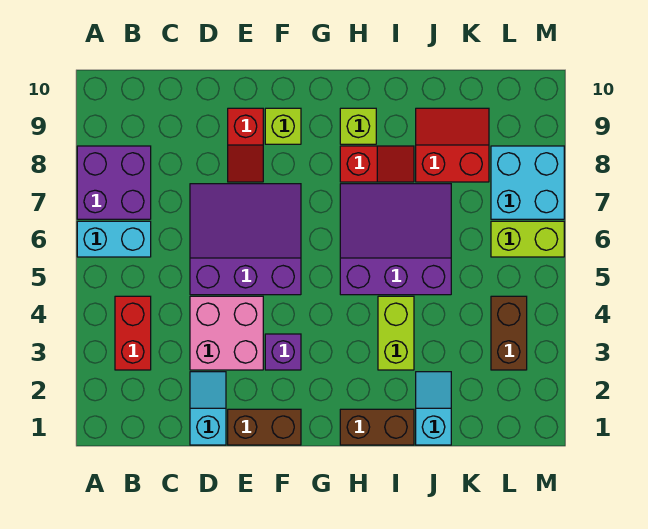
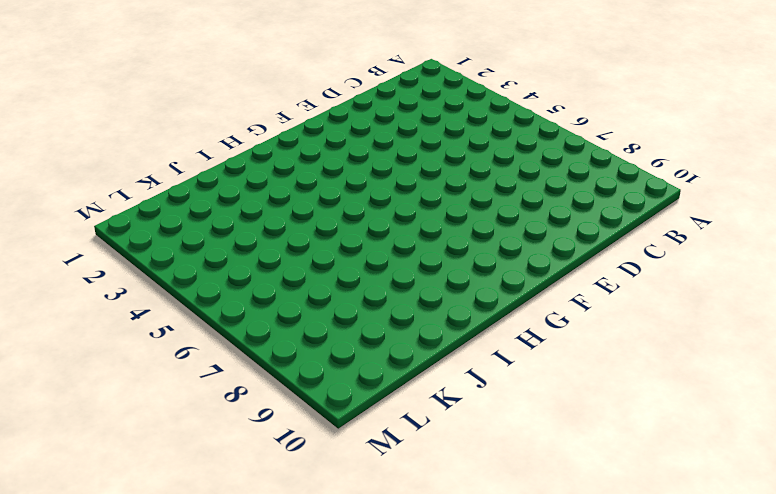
none -> cyan 1x2 brick [77,221,151,257]
none -> purple 2x2 brick [77,146,151,219]
none -> red 1x2 brick [115,296,151,370]

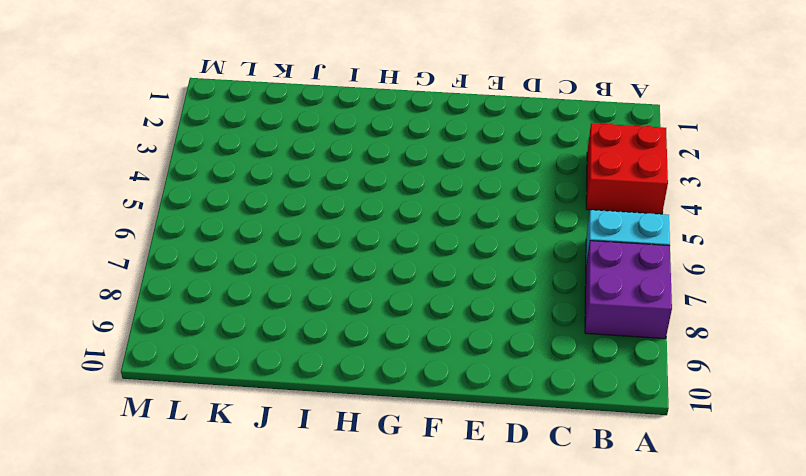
red 2x2 brick [586,123,668,214] -> red 1x2 brick [115,296,151,370]
none -> cyan 1x2 slope [190,372,226,445]
none -> pink 2x2 brick [190,296,263,370]
none -> purple 3x3 slope [190,184,301,295]

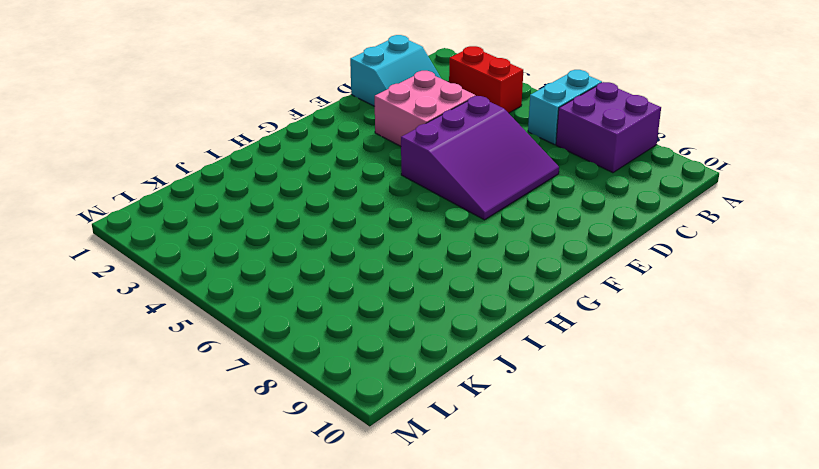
cyan 2x2 slope [350,35,441,106] -> cyan 1x2 slope [190,372,226,445]
none -> brown 1x2 brick [228,409,301,445]
none -> red 1x2 slope [228,108,263,182]
none -> purple 1x1 brick [265,334,301,370]

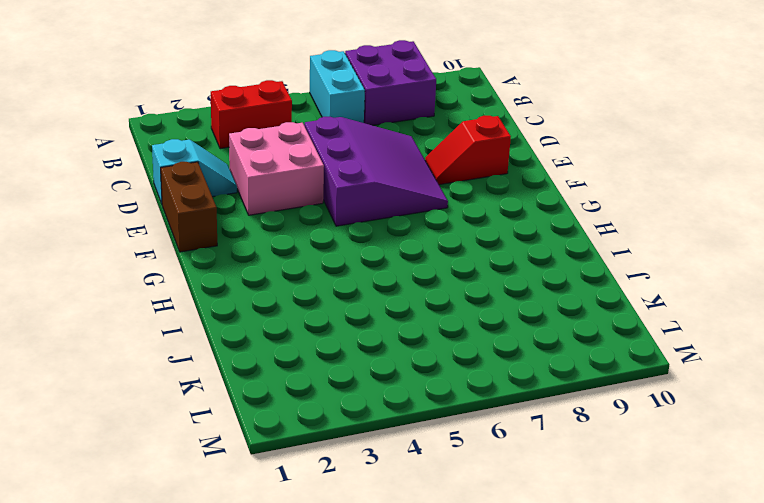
none -> purple 1x1 brick [265,334,301,370]
none -> lime 1x1 brick [265,108,301,144]
none -> brown 1x2 brick [340,409,414,445]

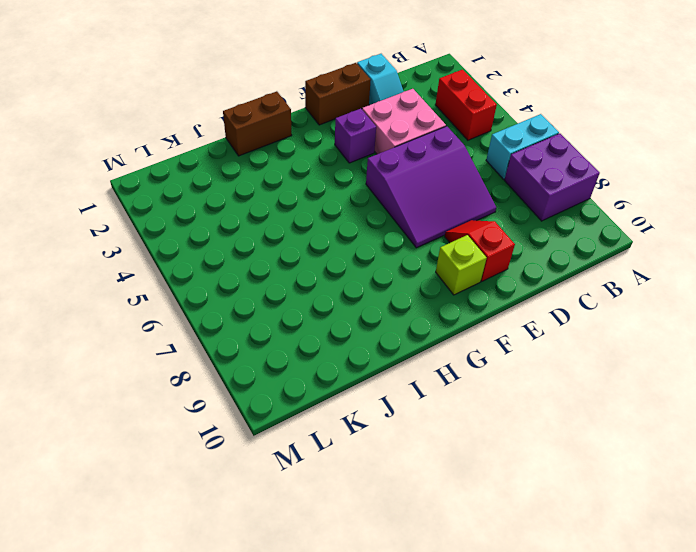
none -> purple 3x3 slope [340,184,451,295]
none -> red 1x2 slope [340,146,414,182]
none -> lime 1x1 brick [340,108,376,144]

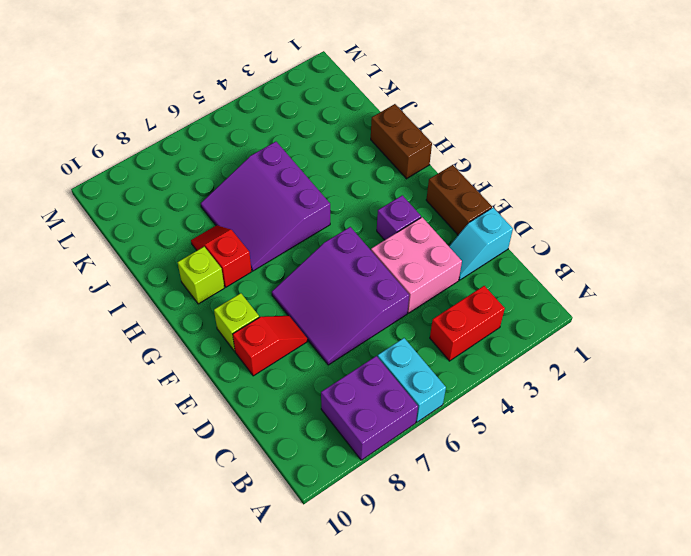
none -> lime 1x2 brick [378,296,414,370]
none -> cyan 1x2 slope [416,372,451,445]
none -> red 2x2 slope [416,108,489,182]

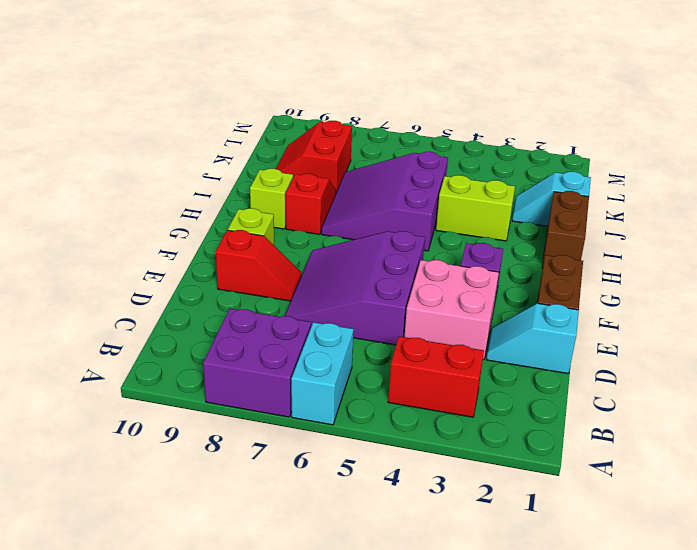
none -> brown 1x2 brick [491,296,527,370]
none -> lime 1x2 brick [491,221,564,257]
none -> cyan 2x2 brick [491,146,564,219]

